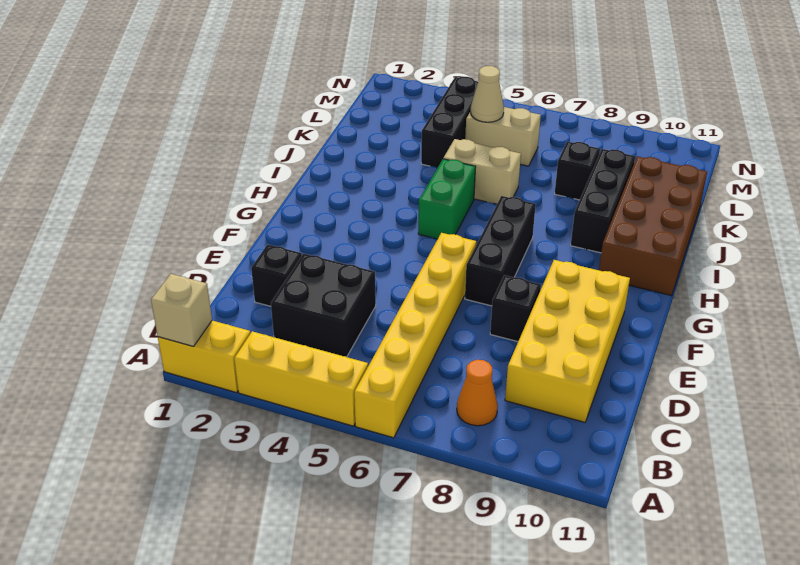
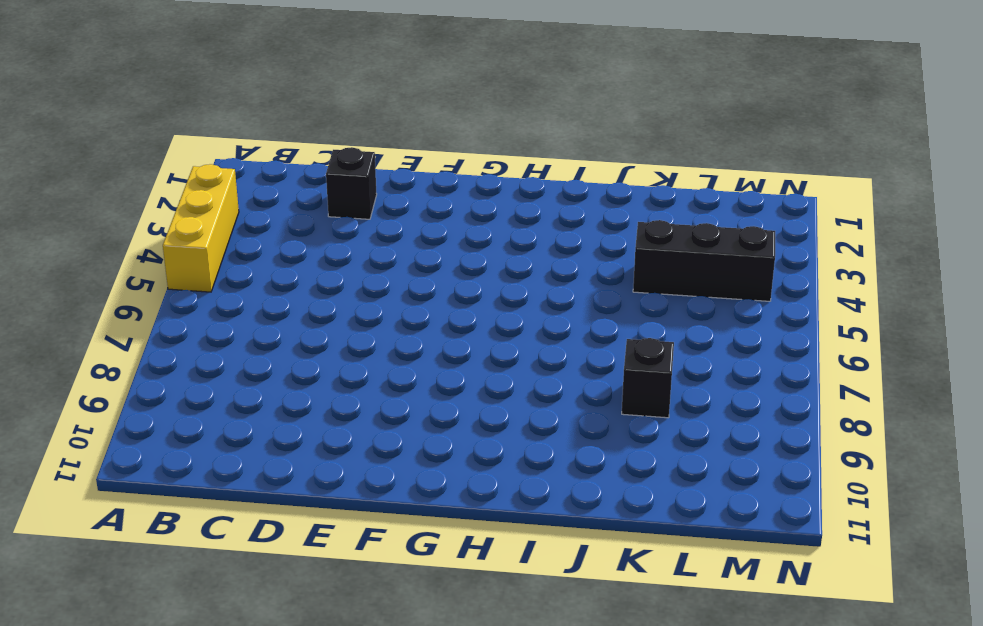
none -> yellow 1x2 brick [158,321,250,393]
none -> yellow 1x6 brick [354,233,476,438]
none -> orange 1x1 cone [457,360,498,426]

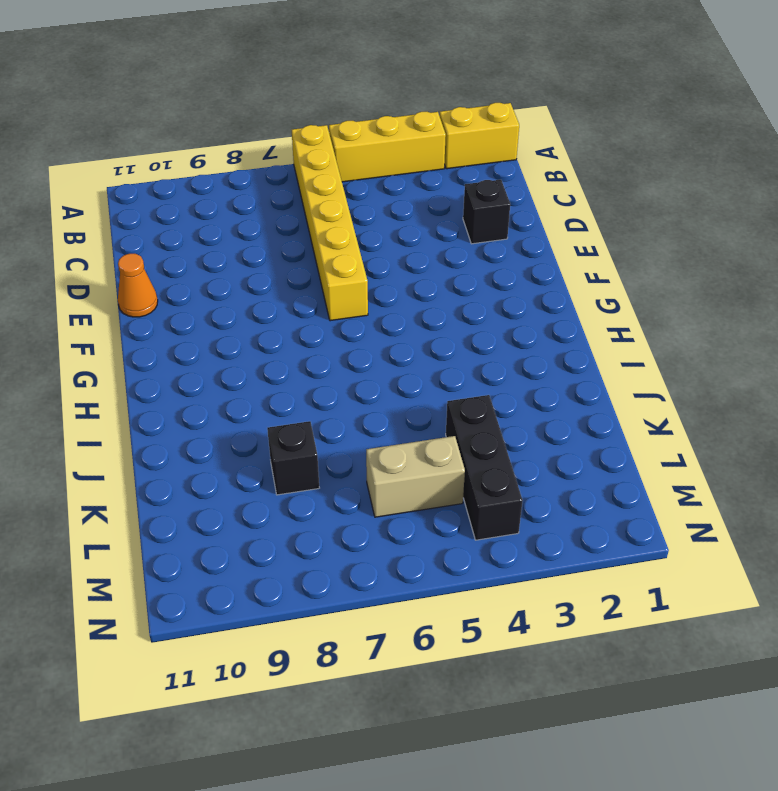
orange 1x1 cone [118,254,158,317] -> orange 1x1 cone moved to [457,360,498,426]
none -> black 2x2 brick [271,254,376,357]
none -> yellow 2x4 brick [505,260,630,422]
none -> black 1x1 brick [490,275,541,342]

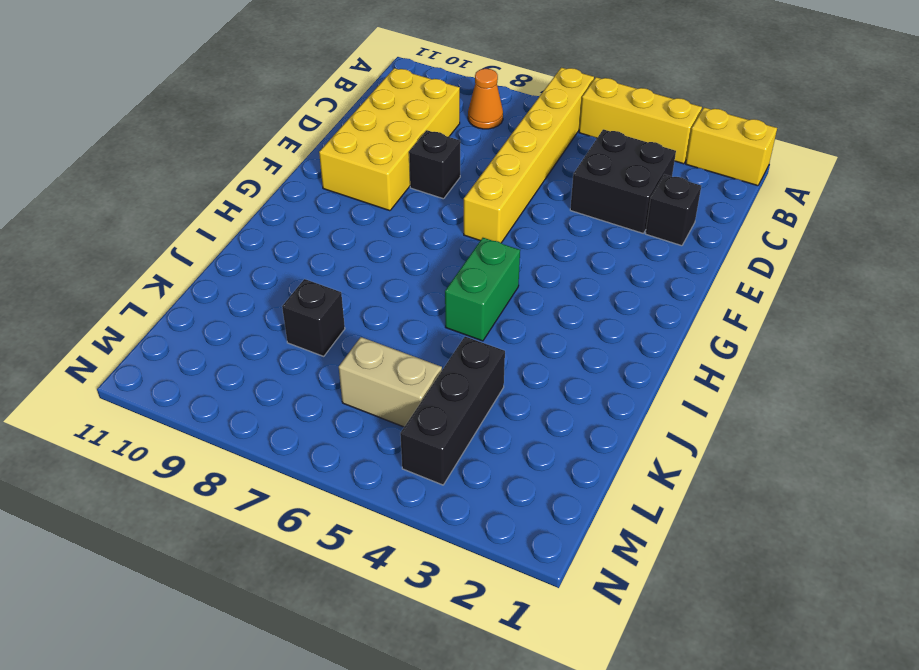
none -> black 1x3 brick [465,196,536,306]
none -> brown 2x4 brick [599,156,707,296]
none -> black 1x3 brick [571,149,635,253]

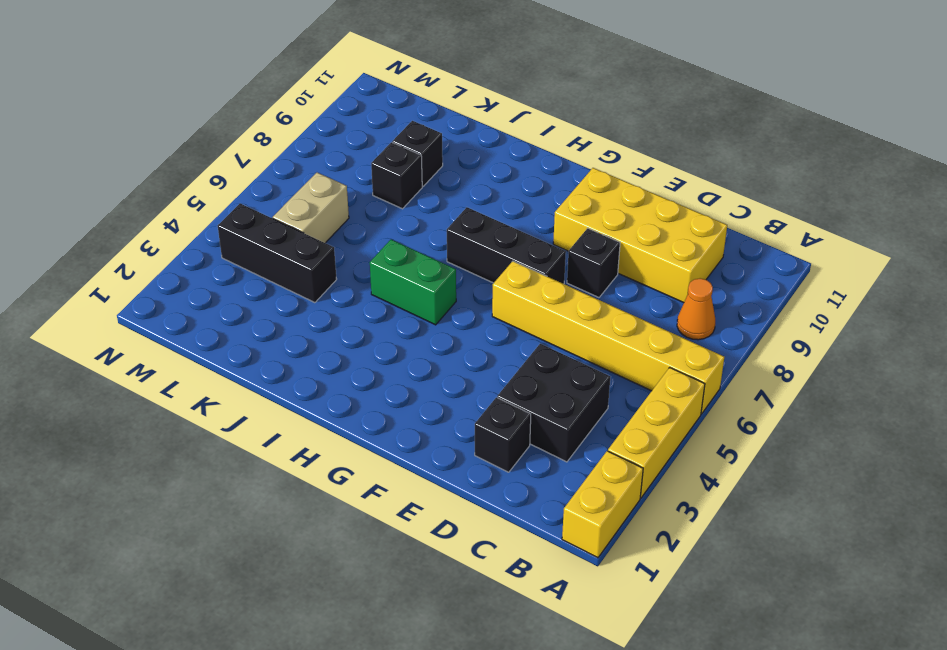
black 1x1 brick [392,121,443,186] -> black 1x3 brick [571,149,635,253]
none -> brown 2x4 brick [599,156,707,296]
none -> tan 1x2 brick [443,139,521,204]
none -> tan 1x1 brick [151,274,212,346]

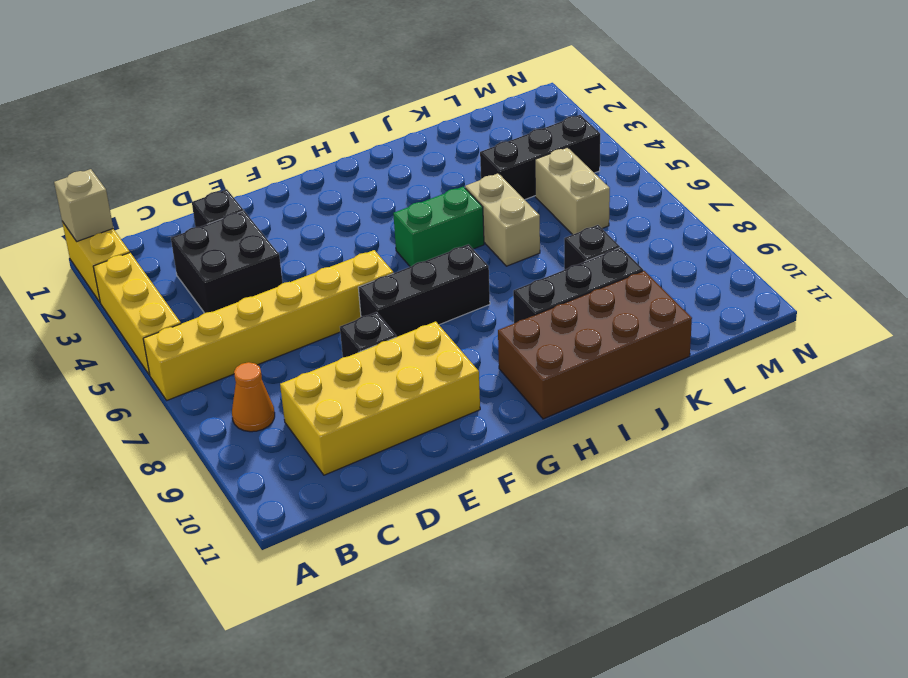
none -> tan 1x1 cone [471,66,504,122]

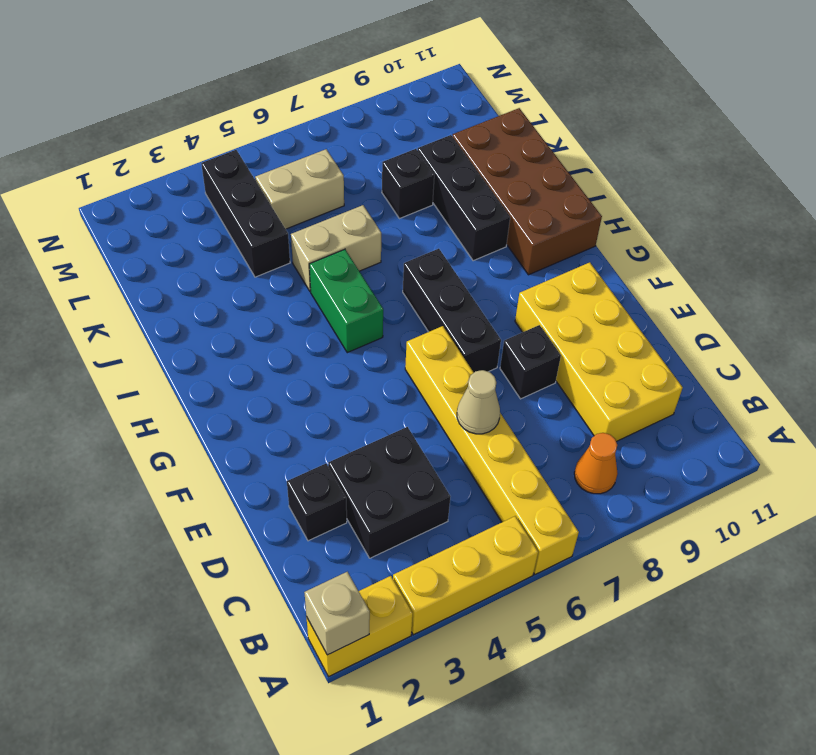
tan 1x1 cone [457,370,500,434] -> tan 1x1 cone moved to [471,66,504,122]

